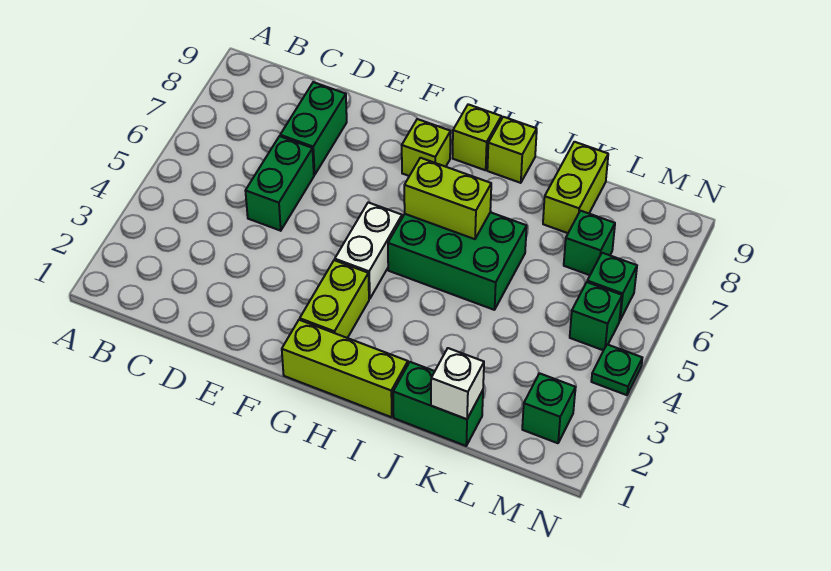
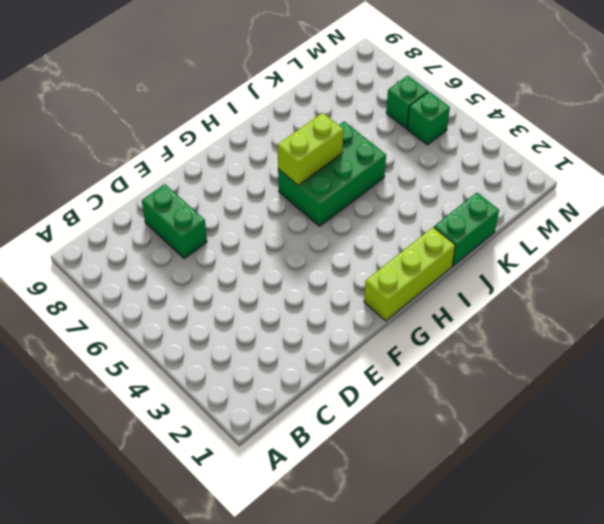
none -> green 1x2 brick [246,136,314,231]
none -> lime 1x2 brick [300,260,369,338]
none -> white 1x2 brick [335,202,402,299]

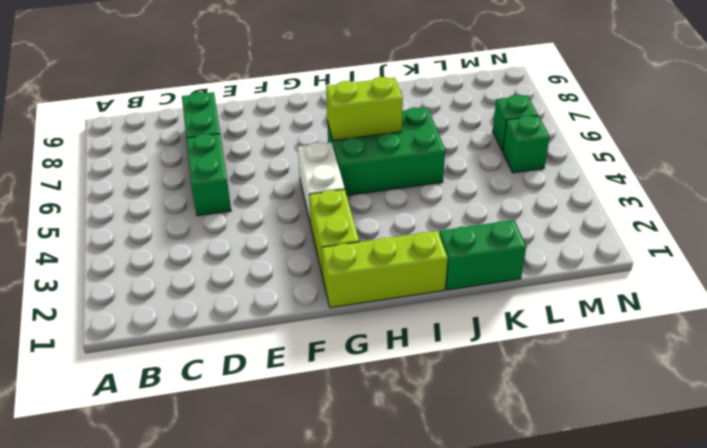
none -> lime 1x1 brick [402,119,451,176]
none -> lime 1x1 brick [453,104,501,170]
none -> lime 1x1 brick [487,117,537,183]

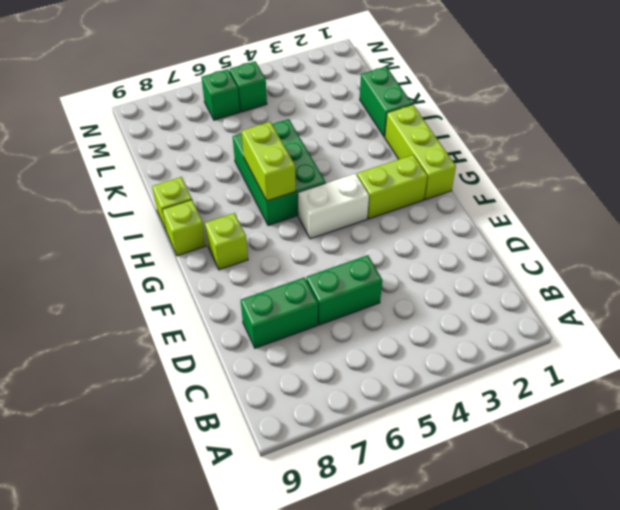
none -> lime 1x2 brick [543,142,608,233]
none -> green 1x1 brick [564,211,615,275]
none -> green 1x1 brick [522,373,575,443]

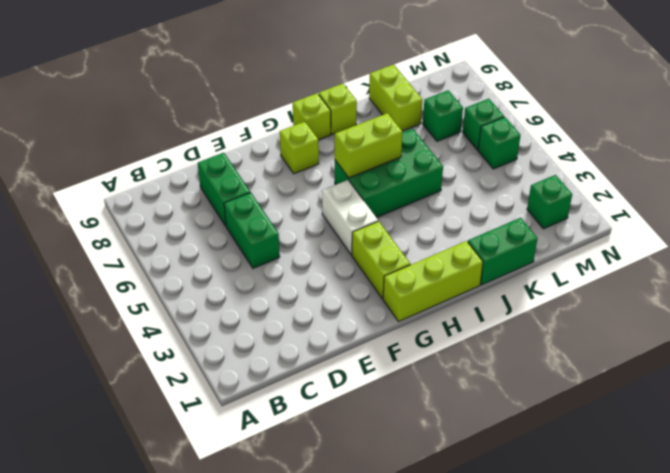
none -> green 1x1 plate [591,344,642,395]
none -> white 1x1 brick [431,348,484,419]

